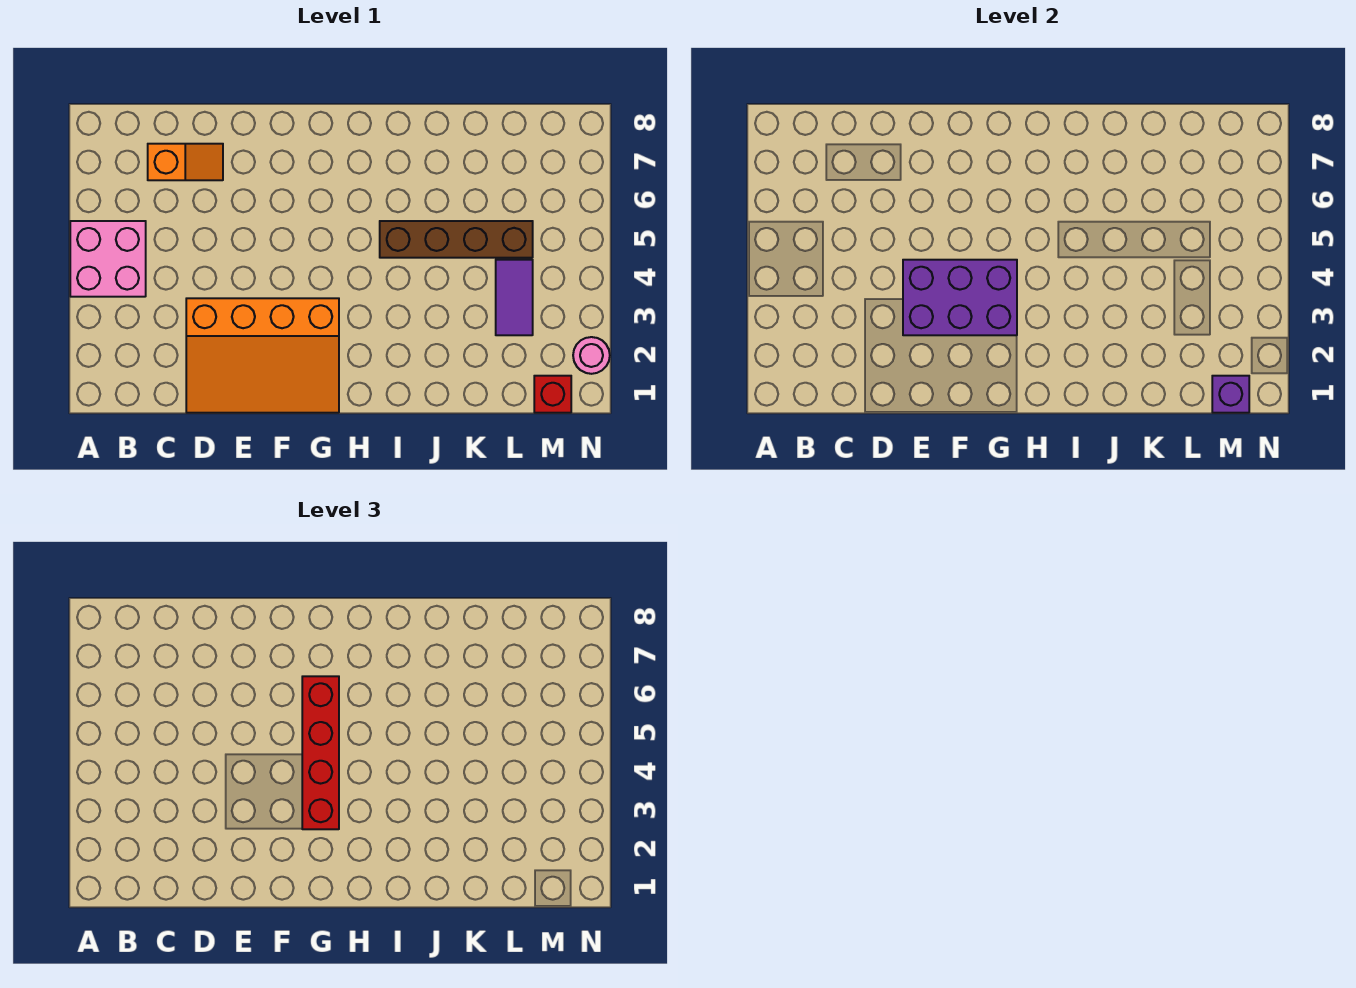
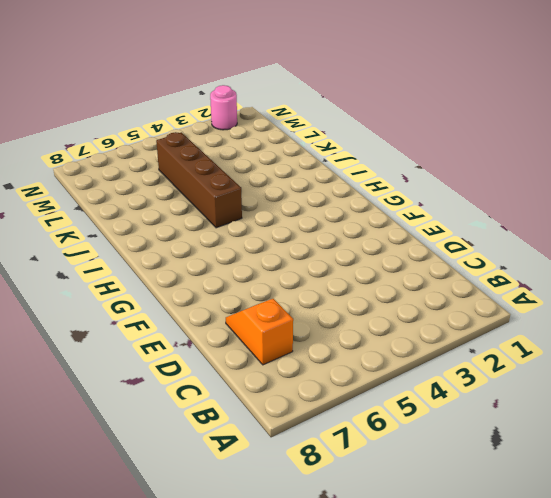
none -> pink 2x2 brick [70,221,146,297]
none -> orange 3x4 slope [186,298,339,413]

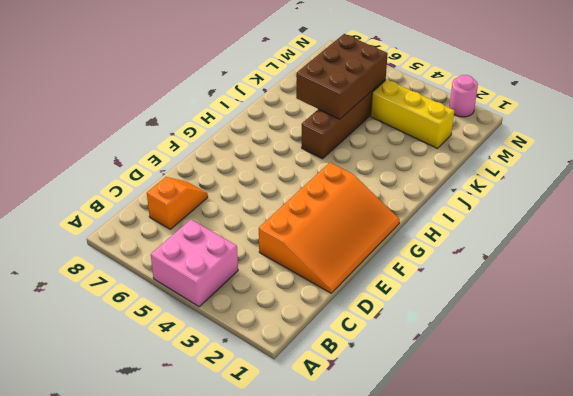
brown 2x3 brick [296,34,388,119] -> none
yellow 1x3 brick [371,80,454,149] -> purple 1x2 tile [496,260,533,335]
none -> red 1x1 brick [534,376,571,413]
none -> purple 2x3 brick [903,260,1017,335]

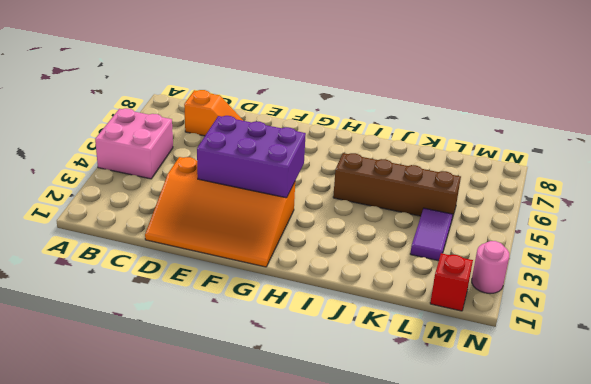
none -> purple 1x1 brick [1212,376,1249,413]
none -> red 1x4 brick [302,676,339,829]

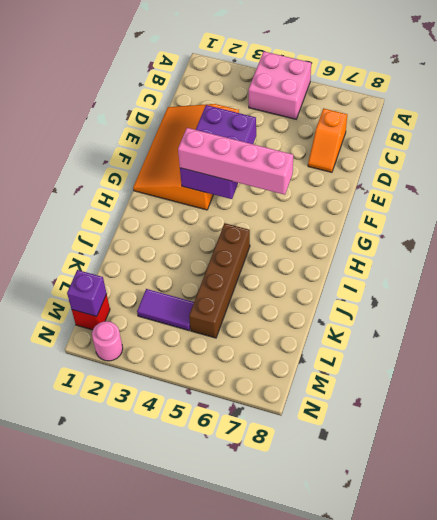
pink 1x4 brick [178,128,293,195] -> red 1x4 brick [302,676,339,829]

